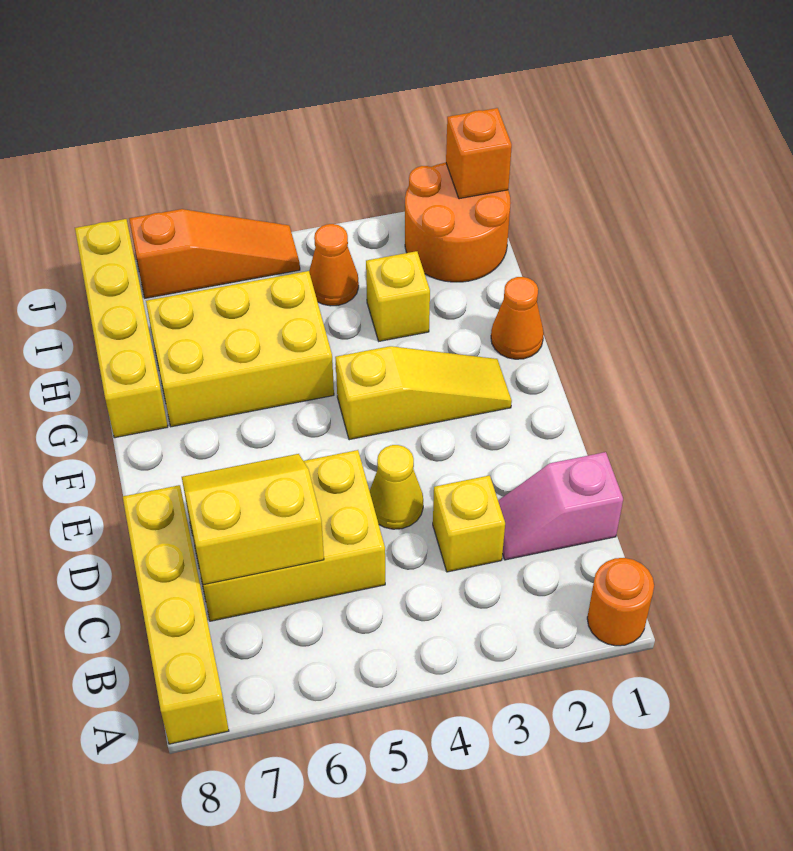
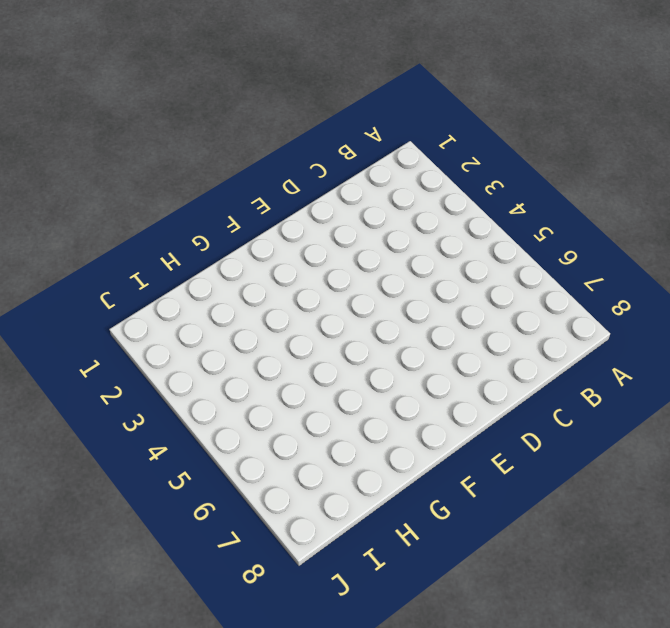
none -> orange 1x1 round brick [587,558,654,646]
none -> yellow 1x4 brick [123,485,229,744]
none -> pink 1x2 slope [498,452,623,560]

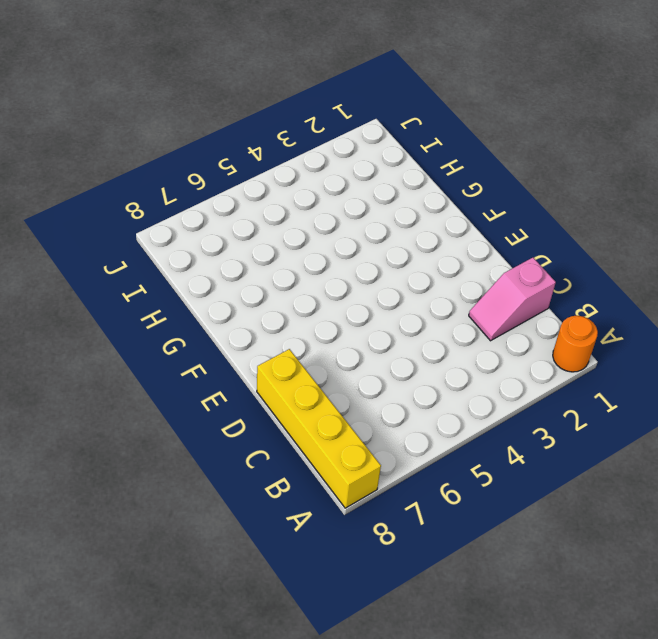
none -> yellow 1x1 brick [433,475,505,572]
none -> yellow 2x3 brick [184,450,385,621]
none -> yellow 1x1 cone [370,445,423,529]

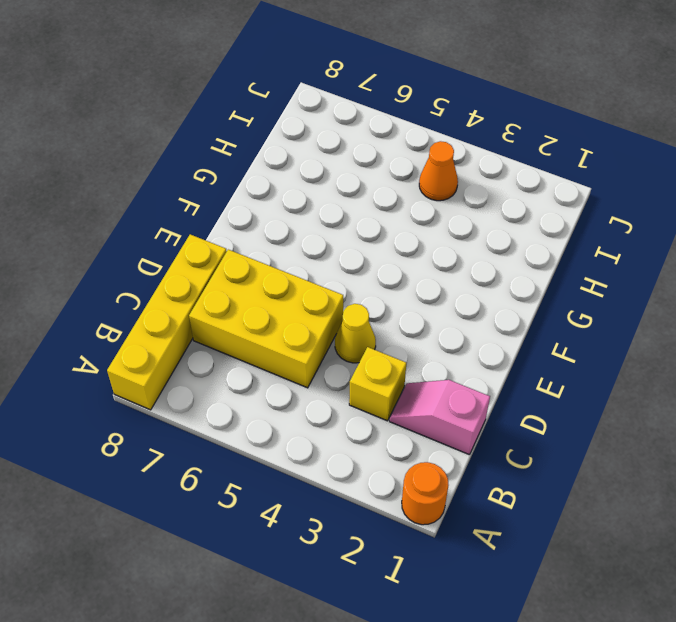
none -> yellow 1x3 slope [335,346,512,440]
none -> orange 1x1 cone [491,277,544,359]
none -> yellow 2x3 brick [146,271,334,427]

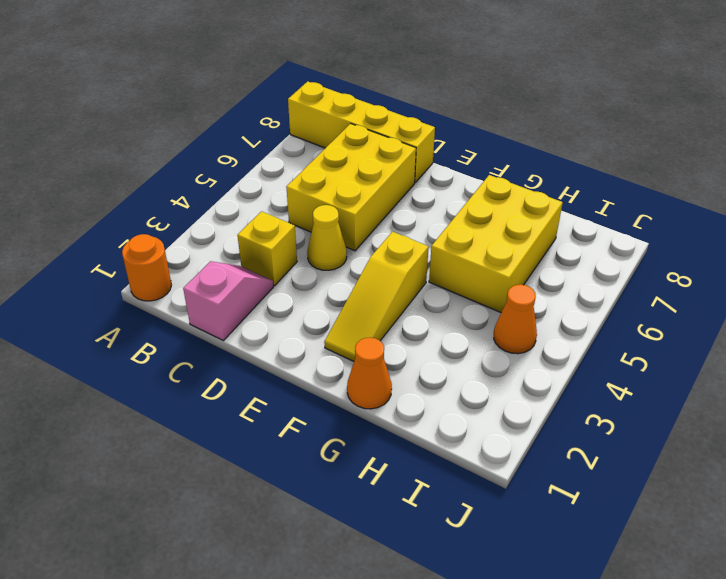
none -> yellow 1x4 brick [75,219,168,438]
none -> yellow 1x1 brick [366,251,430,341]
none -> orange 2x2 round brick [405,163,511,282]

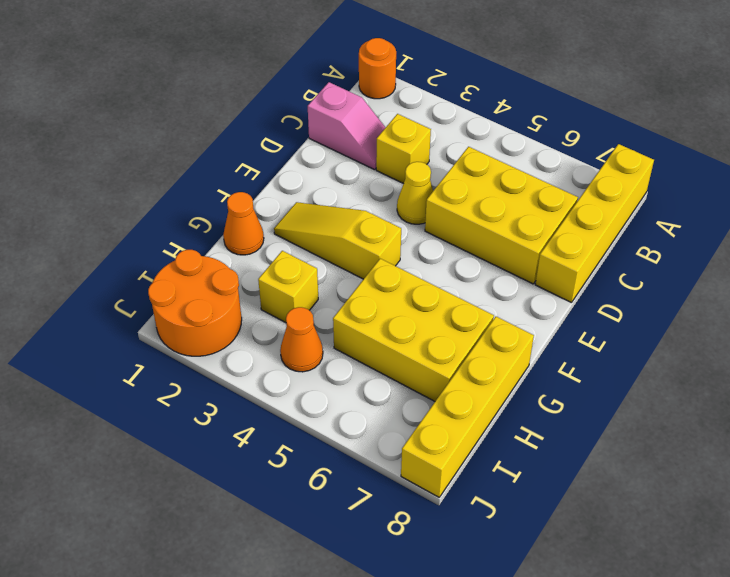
none -> orange 1x3 slope [129,209,300,298]
none -> yellow 2x2 slope [182,454,324,585]
none -> orange 1x1 brick [446,108,512,199]

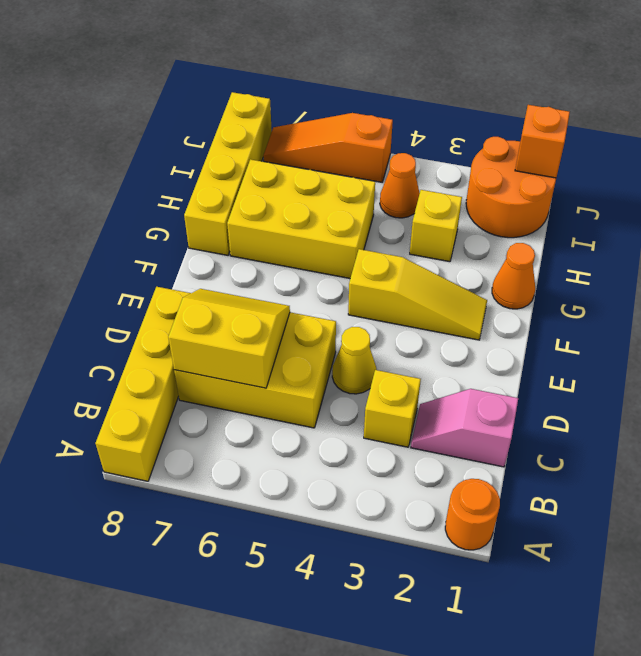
orange 1x3 slope [263,113,393,182] -> orange 1x3 slope turned to [129,209,300,298]

